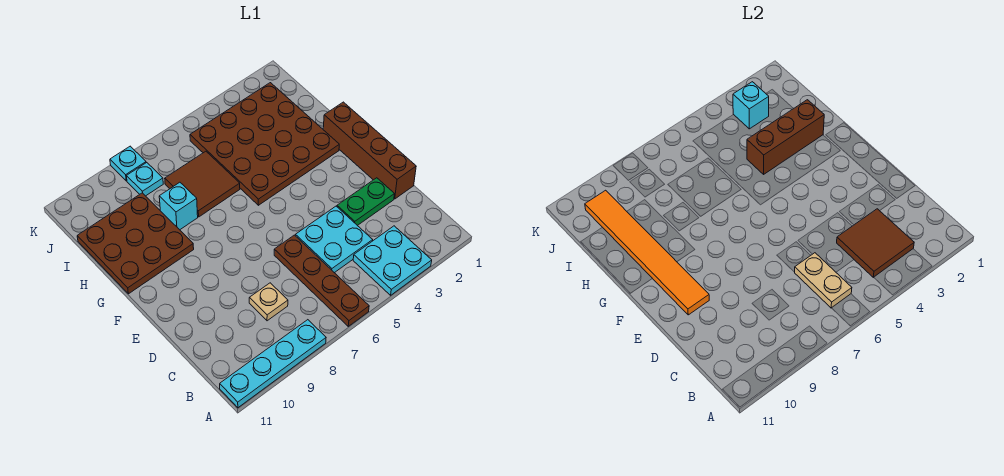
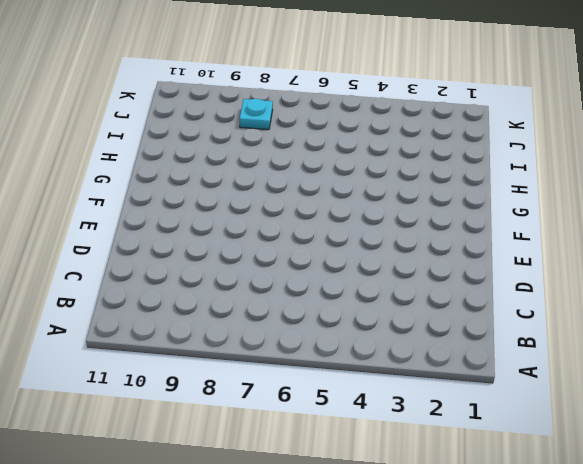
none -> cyan 2x2 plate [353,226,432,295]
none -> brown 1x4 plate [274,235,369,326]
none -> cyan 1x4 plate [220,320,326,408]

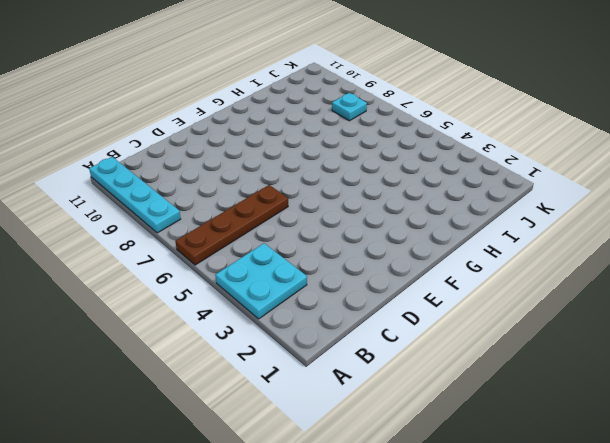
none -> cyan 2x2 plate [295,206,373,273]
none -> tan 1x1 plate [249,283,288,321]
none -> brown 1x4 brick [323,102,416,199]

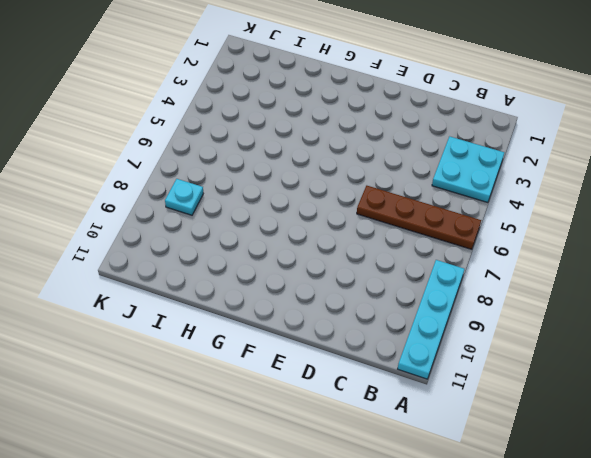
none -> cyan 2x2 plate [295,206,373,273]
none -> tan 1x1 plate [249,283,288,321]
none -> brown 1x4 brick [323,102,416,199]

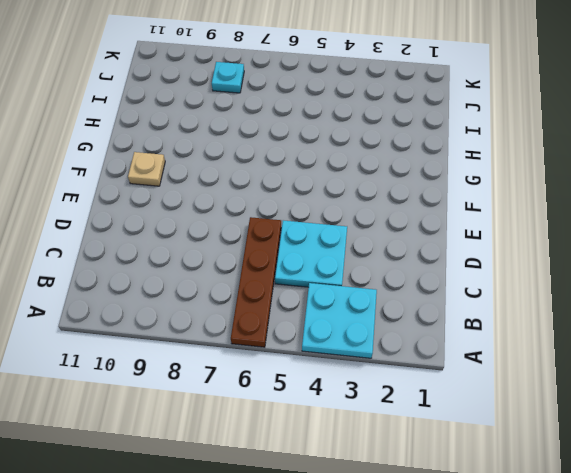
tan 1x1 plate [128,152,165,186] -> tan 1x1 plate moved to [249,283,288,321]
none -> cyan 1x4 plate [220,320,326,408]
none -> brown 1x4 brick [323,102,416,199]
none -> green 1x2 plate [337,178,394,226]

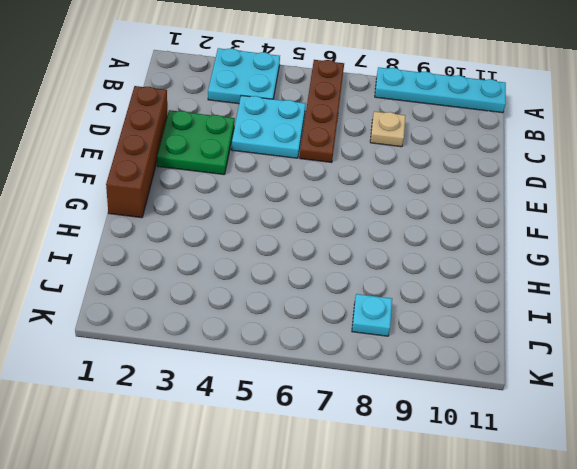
green 2x2 plate [157,110,235,175] -> green 1x2 plate [337,178,394,226]
none -> brown 4x4 plate [190,83,339,205]
none -> brown 3x3 plate [77,193,194,294]
none -> brown 2x2 tile [165,151,240,217]

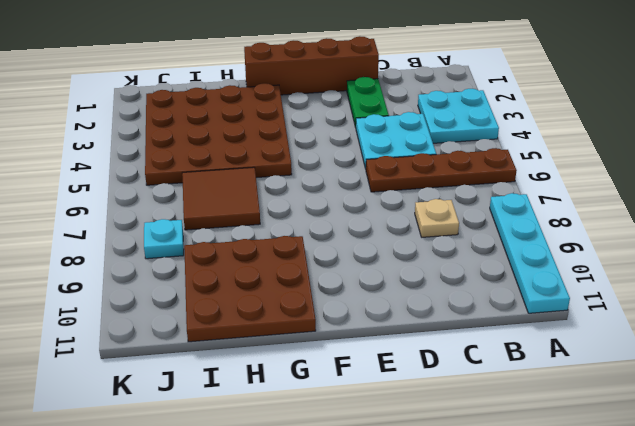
none -> cyan 1x1 brick [159,182,198,230]
none -> cyan 1x1 plate [110,146,146,181]
none -> brown 2x2 tile [837,209,914,277]

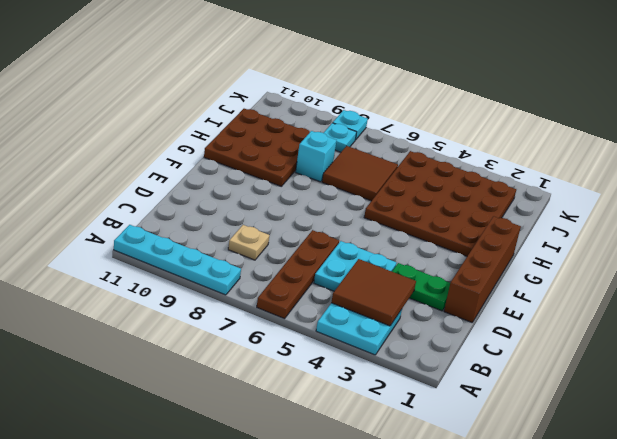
none -> tan 1x2 plate [795,253,852,308]
none -> orange 1x6 tile [585,190,709,315]
none -> brown 1x3 brick [747,100,824,174]

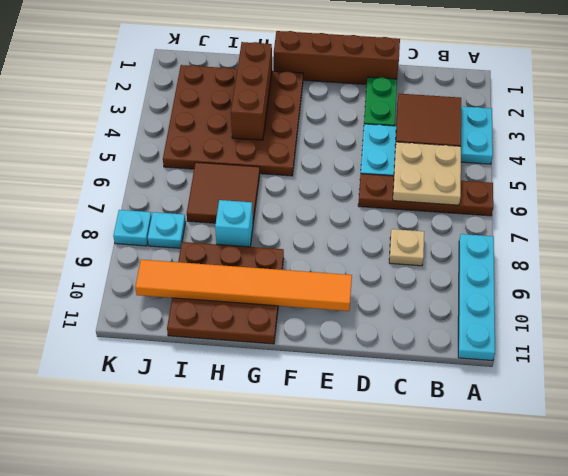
tan 2x2 plate [393,142,461,205] -> tan 1x2 plate [795,253,852,308]
none -> cyan 1x1 brick [733,82,769,129]

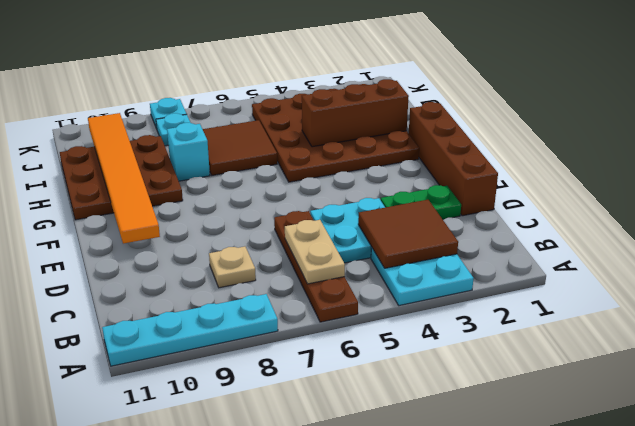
none -> cyan 1x1 brick [733,82,769,129]

